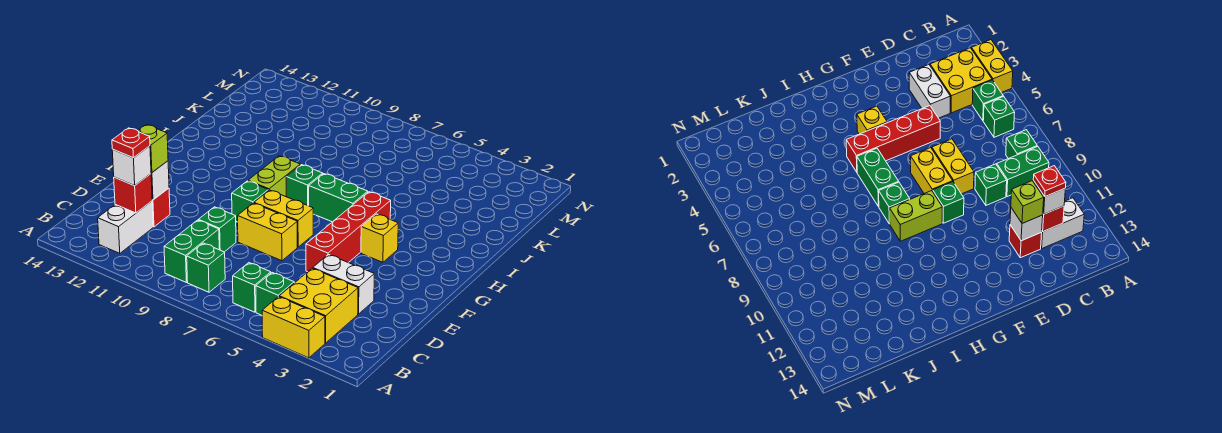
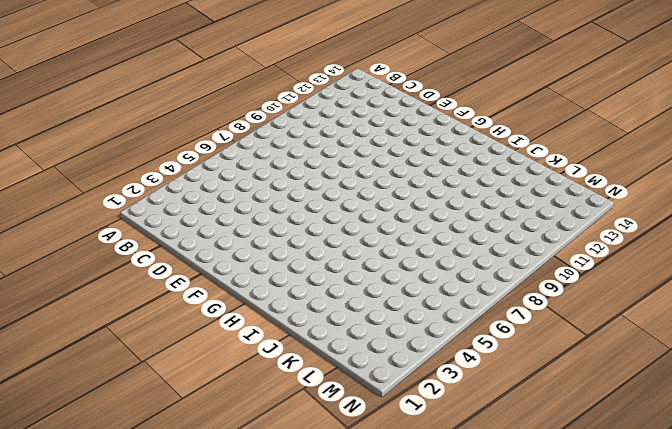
none -> yellow 1x2 brick [262,297,325,358]
none -> yellow 2x2 brick [279,268,358,343]
none -> green 1x1 brick [256,273,294,315]

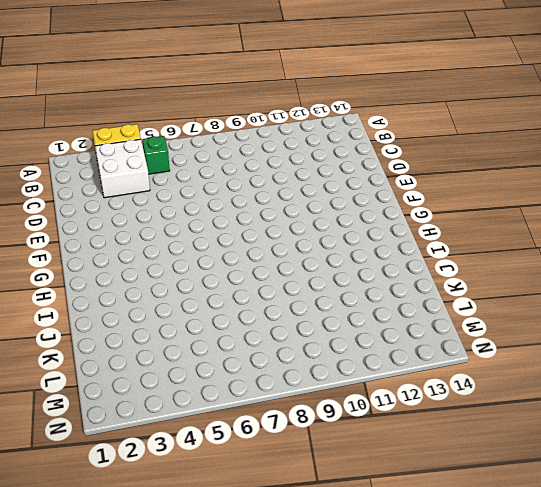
white 2x2 brick [95,139,150,198] -> yellow 2x2 brick [279,268,358,343]
none -> green 1x1 brick [233,263,271,312]
none -> green 1x1 brick [187,243,225,292]
none -> green 1x2 brick [164,220,219,282]

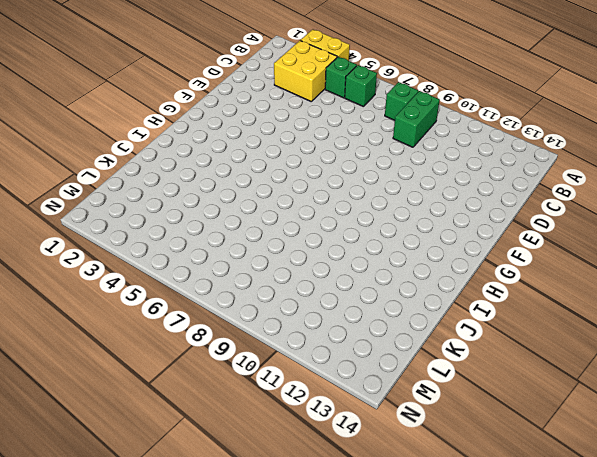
none -> white 1x2 brick [98,201,153,253]
none -> white 1x2 brick [313,255,374,314]
none -> green 1x1 brick [199,207,236,252]

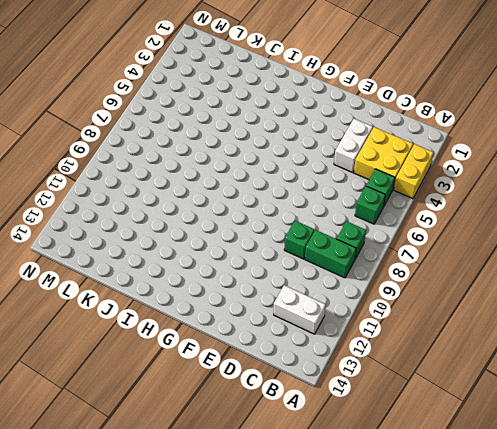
none -> red 1x1 brick [152,188,170,227]
none -> red 1x4 brick [306,192,391,272]
none -> yellow 1x2 brick [238,203,297,261]

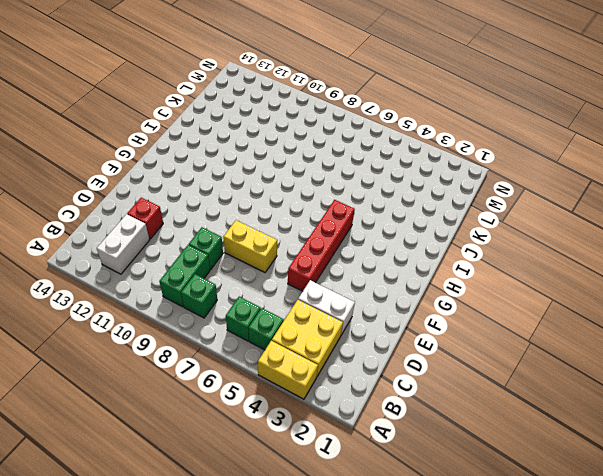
none -> yellow 1x2 brick [254,190,314,247]
none -> green 1x1 brick [232,181,268,222]
none -> yellow 1x1 brick [361,214,398,262]

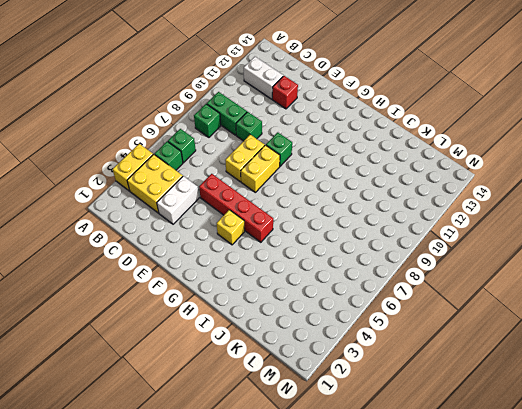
none -> lime 1x2 brick [248,156,300,197]
none -> green 1x2 brick [309,174,368,222]
none -> green 1x1 brick [286,165,323,206]

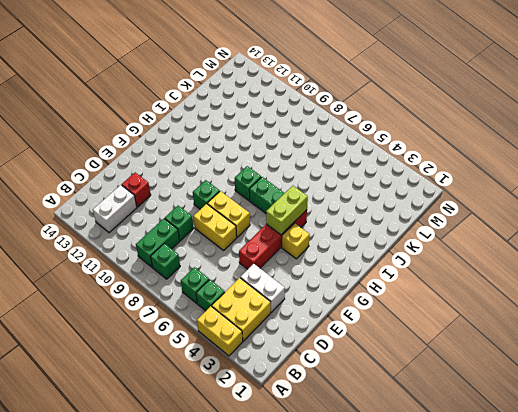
lime 1x2 brick [266,186,308,235] -> lime 1x2 brick moved to [248,156,300,197]
none -> red 1x1 brick [114,174,152,213]
none -> white 1x1 brick [151,161,169,200]
none -> white 1x1 brick [112,146,151,186]

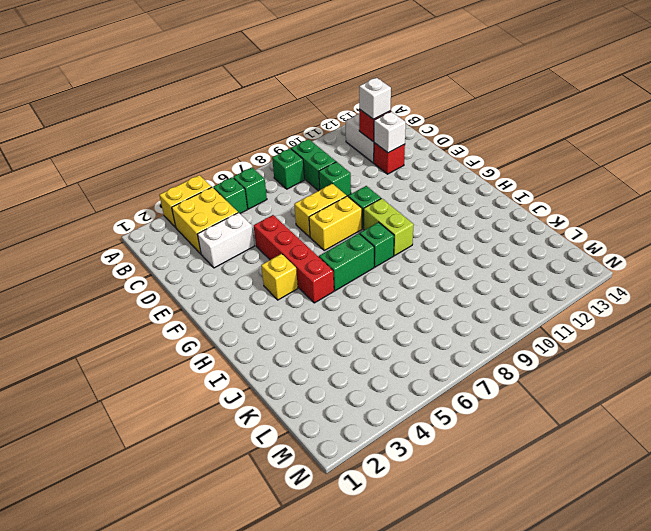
none -> lime 1x1 brick [138,125,168,173]
none -> red 1x1 plate [112,128,150,158]

